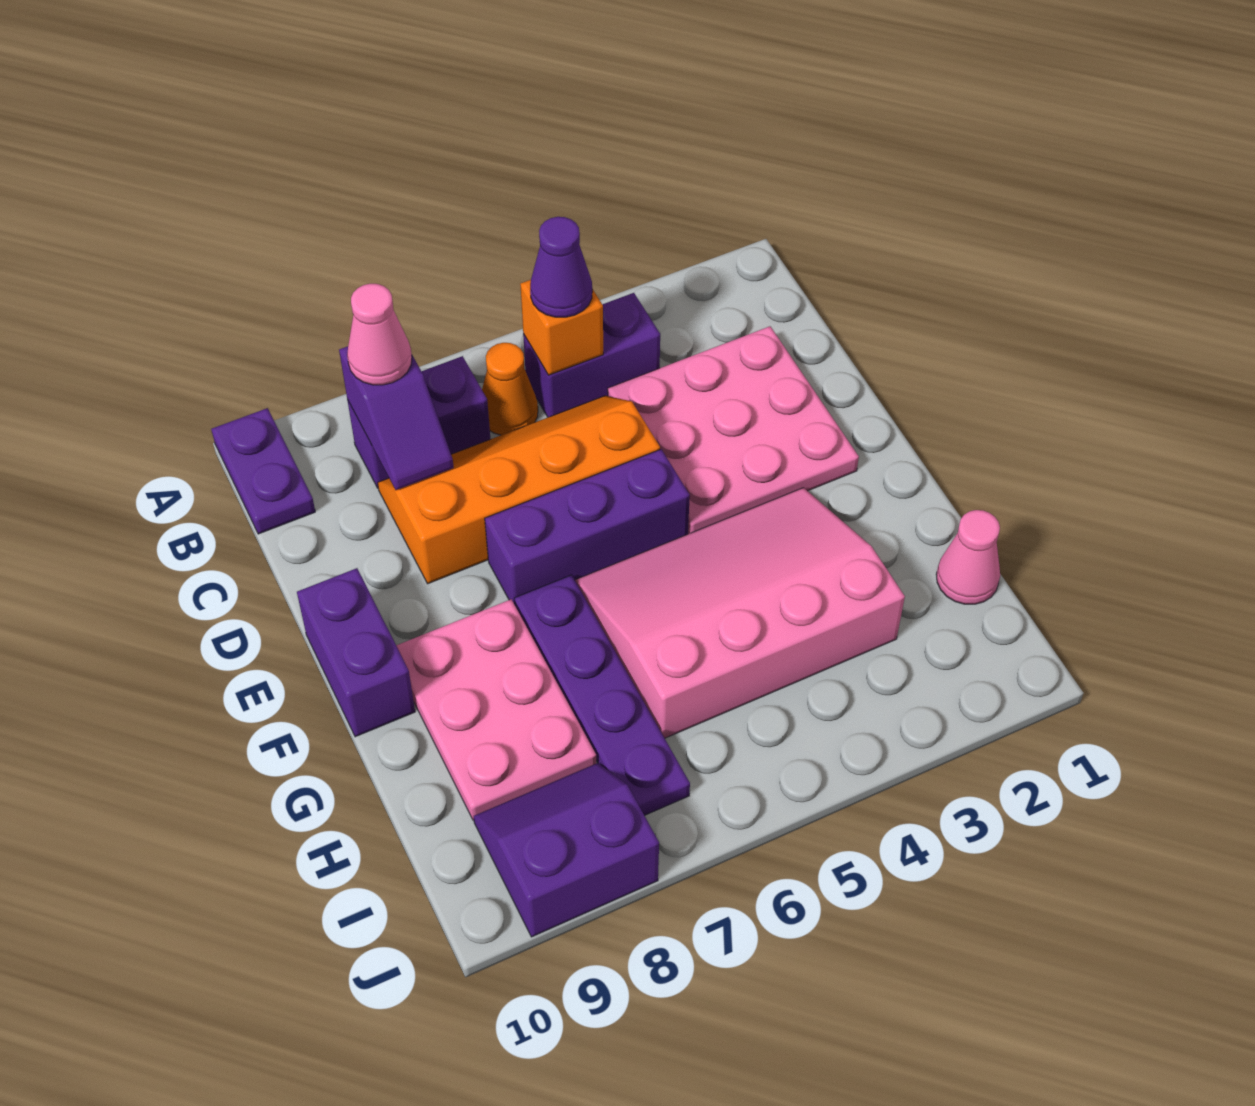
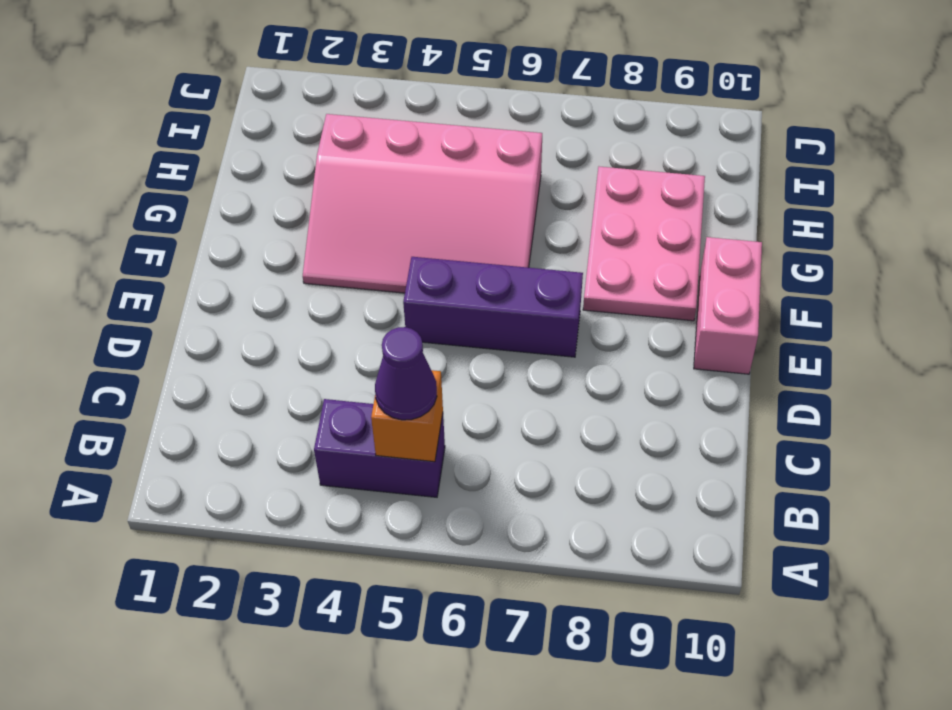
pink 1x2 brick [694,237,762,374] -> purple 1x2 brick [297,568,415,737]
none -> purple 1x2 plate [211,408,315,534]
none -> orange 1x1 cone [482,343,538,435]
none -> purple 1x2 brick [347,356,490,488]

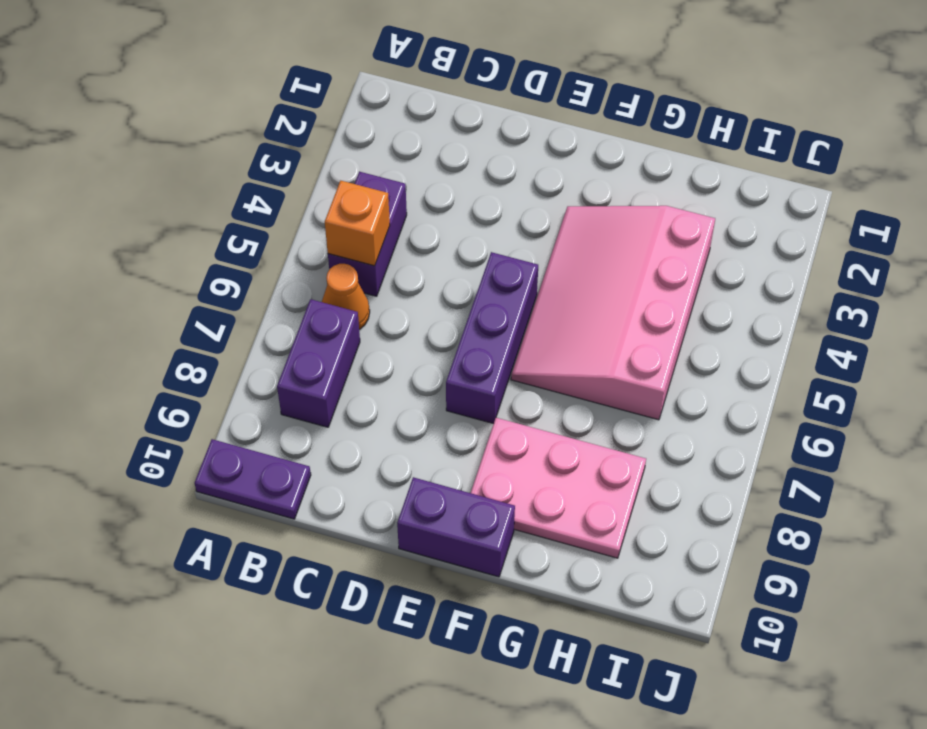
none -> pink 3x3 plate [608,326,859,534]
none -> orange 2x4 slope [378,396,660,584]
none -> purple 1x4 plate [514,575,690,815]

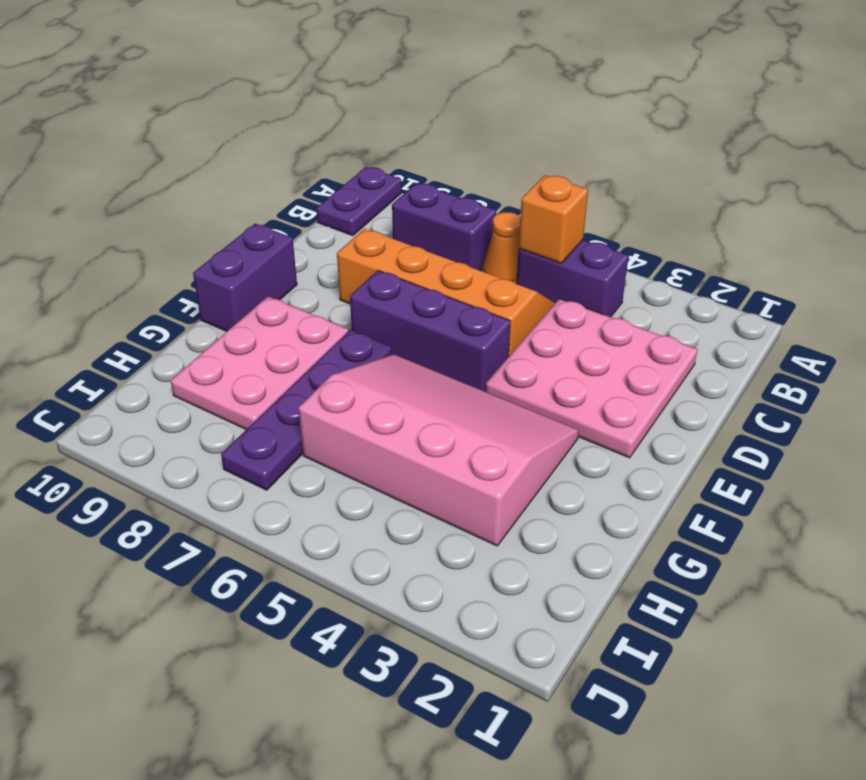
none -> pink 1x1 cone [936,510,1000,604]
none -> purple 2x2 slope [474,763,659,937]
none -> purple 1x2 slope [339,346,454,490]

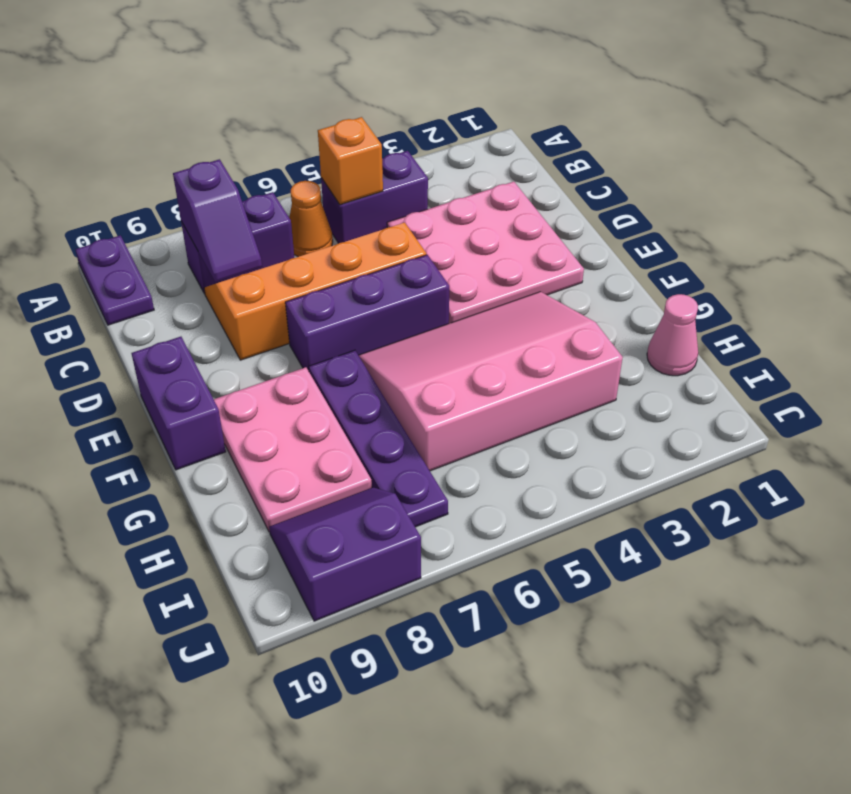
none -> purple 1x1 cone [530,217,592,317]
none -> pink 1x1 cone [347,284,412,385]

